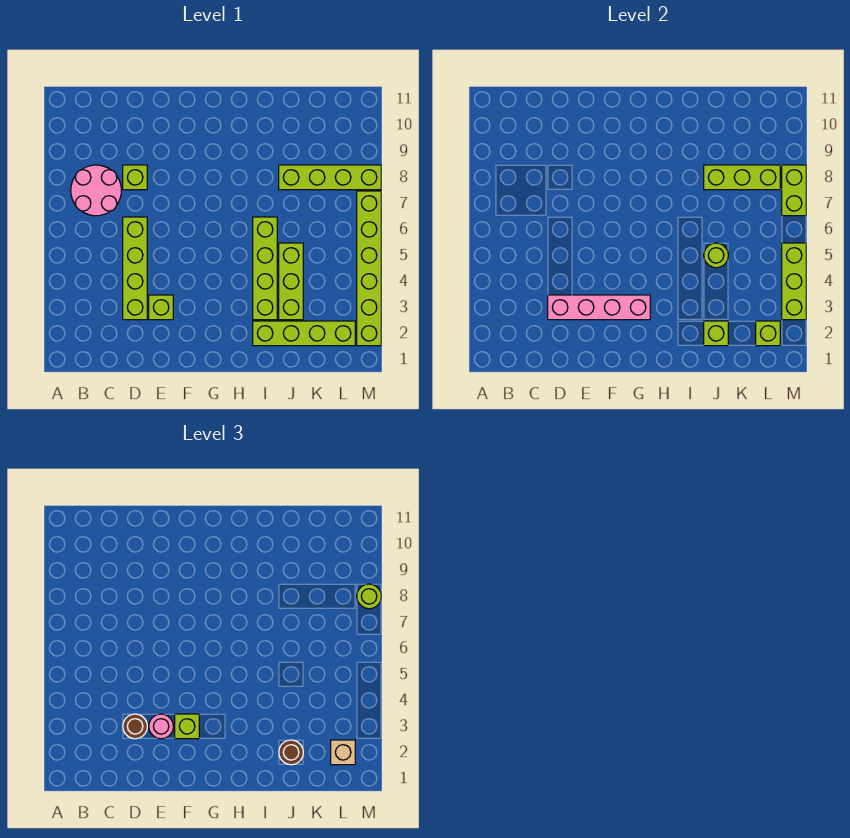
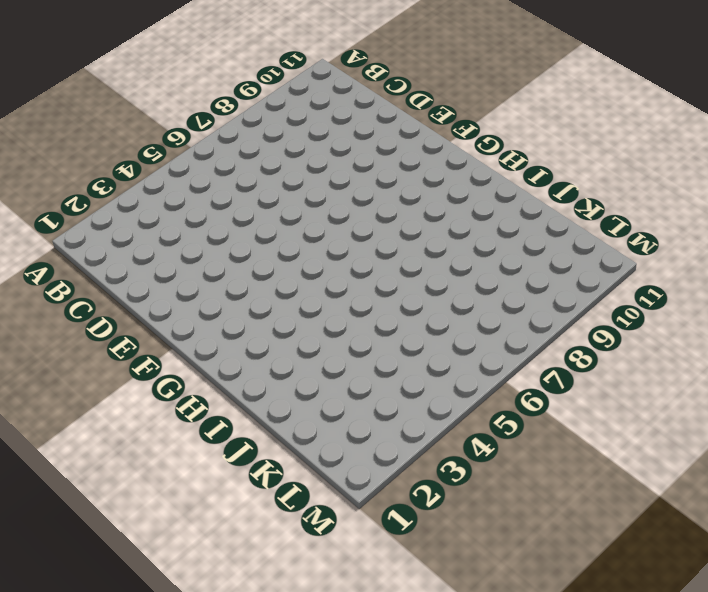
none -> pink 2x2 round brick [71,165,121,216]
none -> lime 1x4 brick [123,217,147,320]
none -> lime 1x1 brick [123,165,147,190]

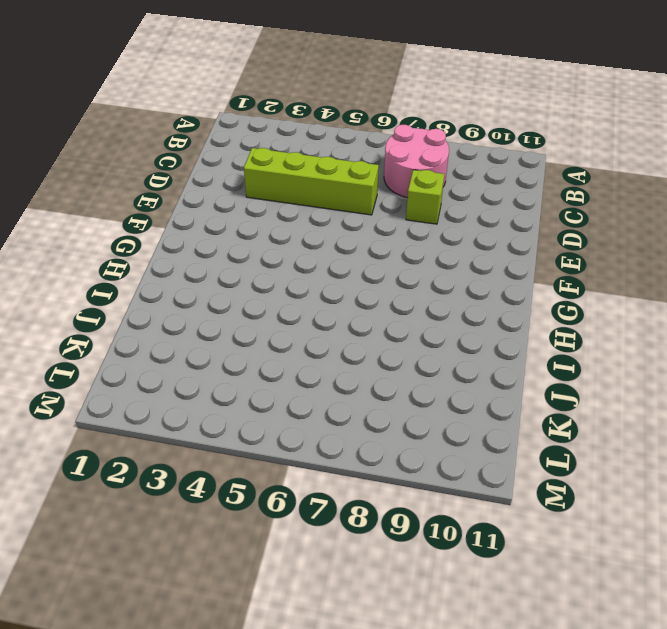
none -> lime 1x1 brick [149,295,173,320]
none -> lime 1x4 brick [253,321,355,346]
none -> lime 1x4 brick [253,217,277,320]

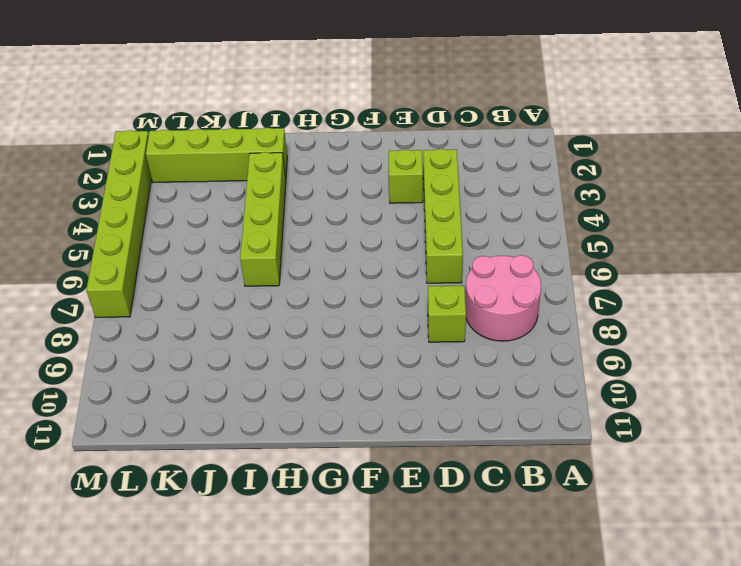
none -> lime 1x3 brick [279,243,303,320]
none -> lime 1x4 brick [279,165,381,190]
none -> pink 1x4 brick [548,295,650,320]

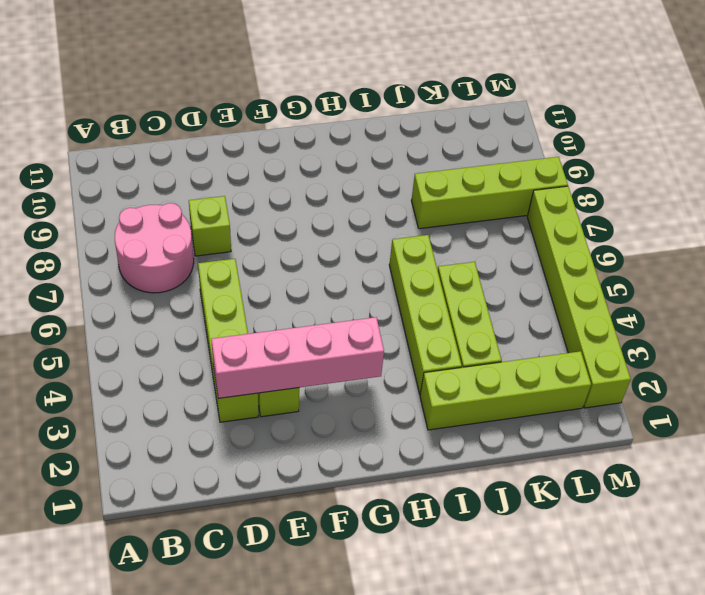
none -> lime 1x1 brick [704,321,728,346]
none -> lime 1x1 round brick [704,243,728,268]
none -> lime 1x3 brick [704,165,780,190]

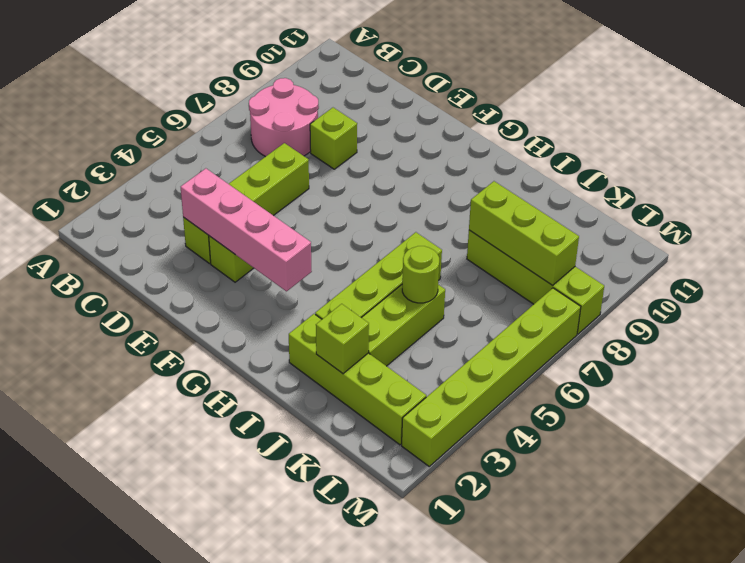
none -> lime 1x1 brick [756,321,780,346]
none -> lime 1x3 brick [782,243,806,320]
none -> lime 1x2 brick [782,165,806,216]

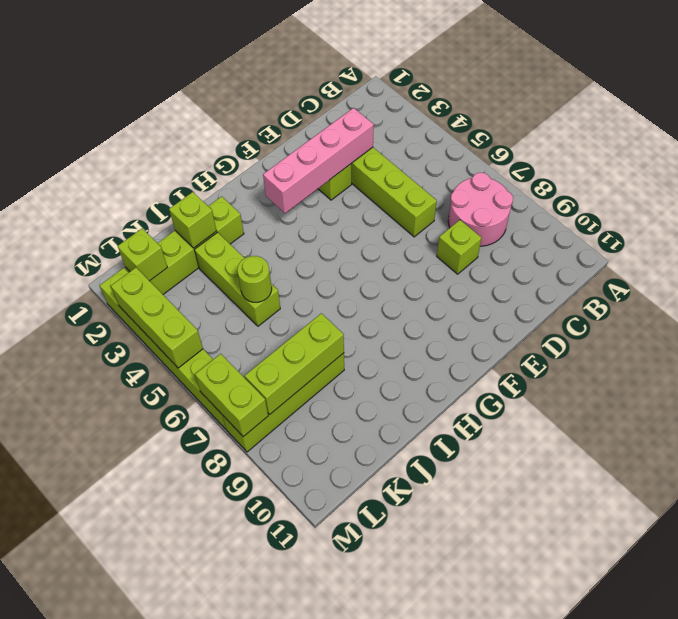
none -> lime 1x4 brick [253,217,277,320]
none -> brown 1x1 round brick [123,714,147,739]
none -> pink 1x1 round brick [149,714,173,739]

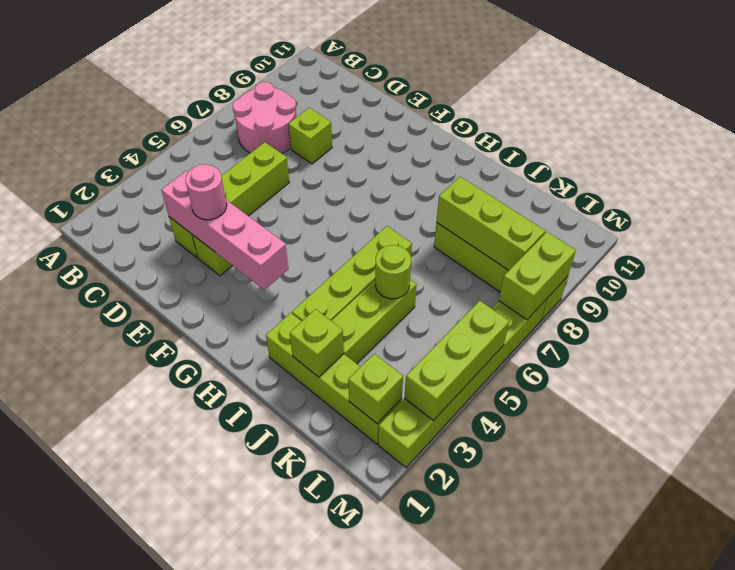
none -> brown 1x1 round brick [123,714,147,739]
none -> lime 1x1 brick [175,714,199,739]
none -> brown 1x1 round brick [279,740,303,765]

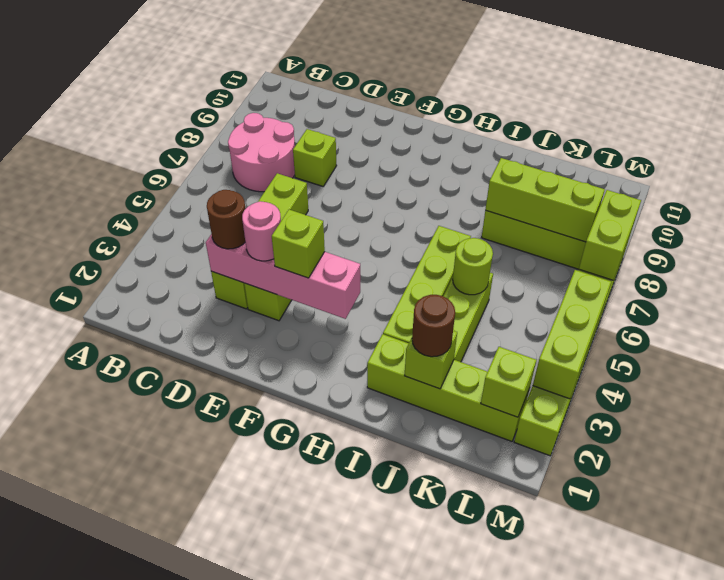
none -> tan 1x1 brick [331,740,355,765]
none -> lime 1x1 round brick [357,584,381,609]

